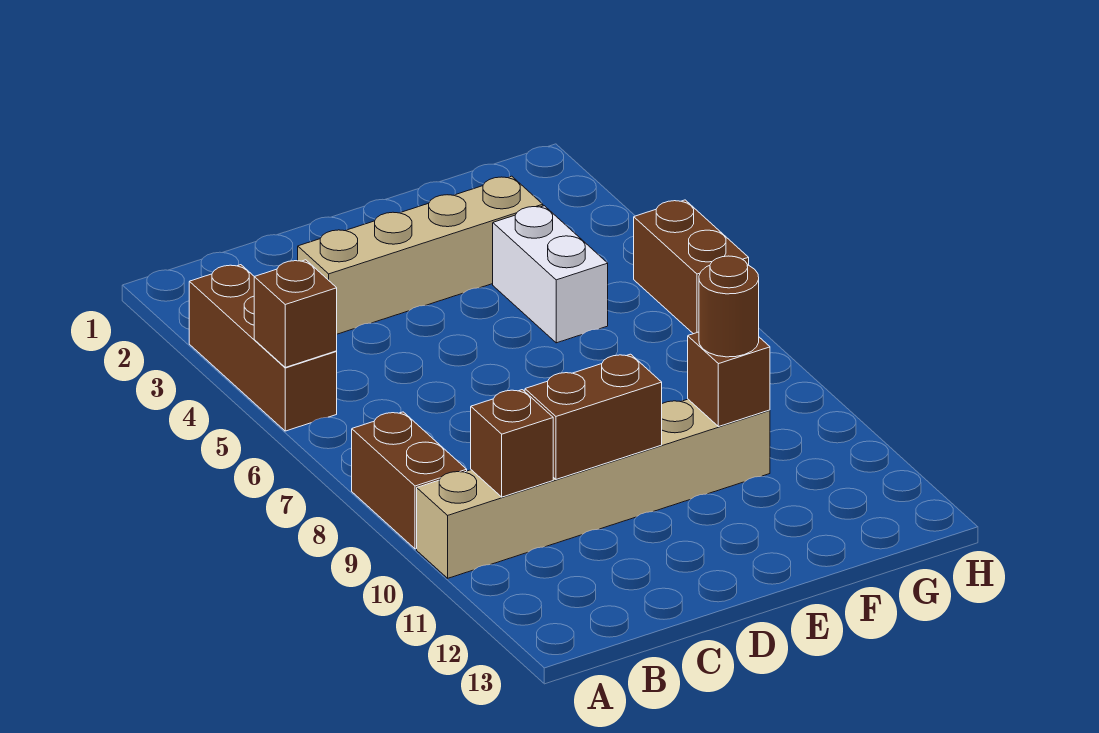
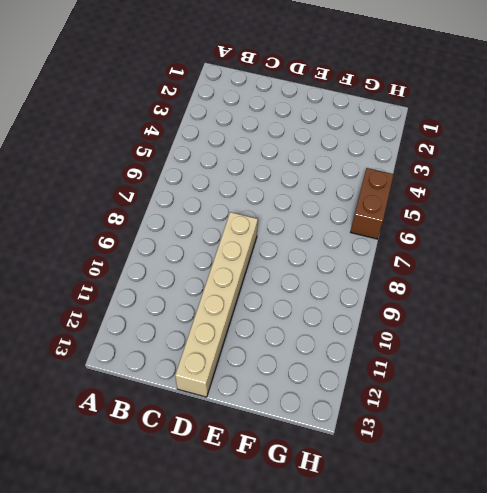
tan 1x6 brick [175,212,258,397] -> tan 1x6 brick turned to [417,399,770,578]
none -> brown 1x3 brick [189,265,337,431]
none -> brown 1x2 brick [352,412,467,549]

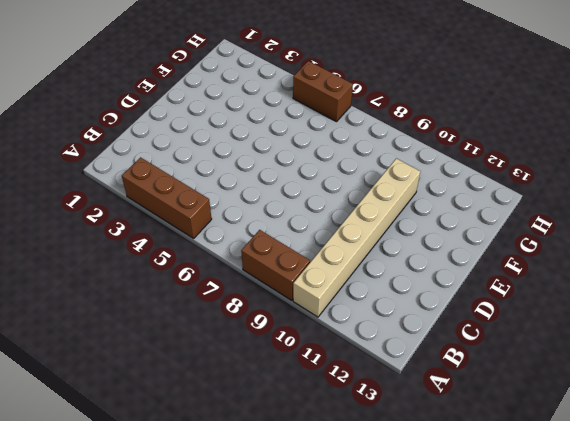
none -> tan 1x4 brick [298,176,543,334]
none -> white 1x2 brick [493,206,608,343]

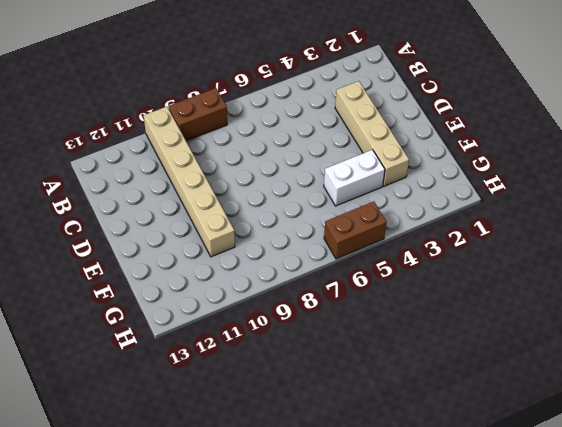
none -> brown 1x3 brick [189,265,337,431]
none -> brown 1x1 brick [254,260,337,367]

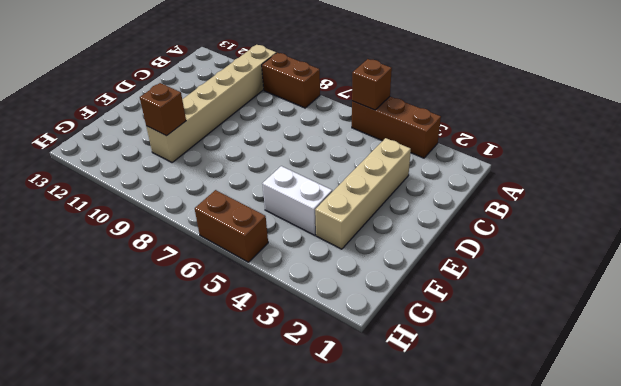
none -> brown 1x1 brick [471,390,553,497]
none -> brown 1x2 brick [525,354,662,479]

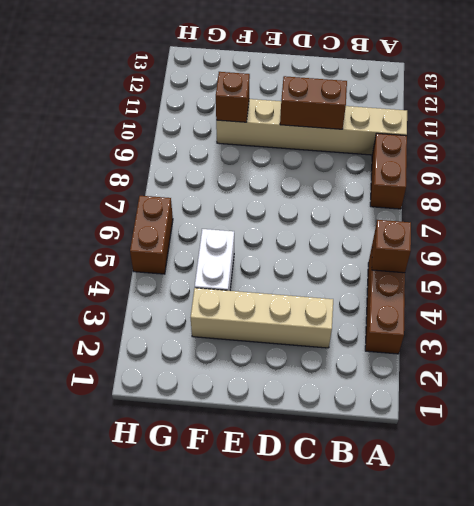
none -> brown 1x1 brick [471,390,553,497]
none -> brown 1x1 round brick [699,256,759,357]

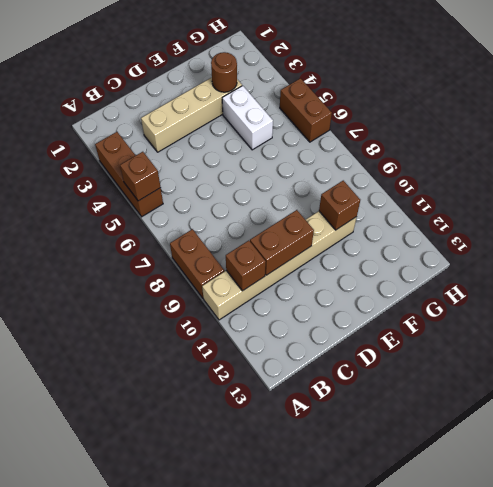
brown 1x1 round brick [211,52,237,92] -> brown 1x1 round brick moved to [699,256,759,357]

